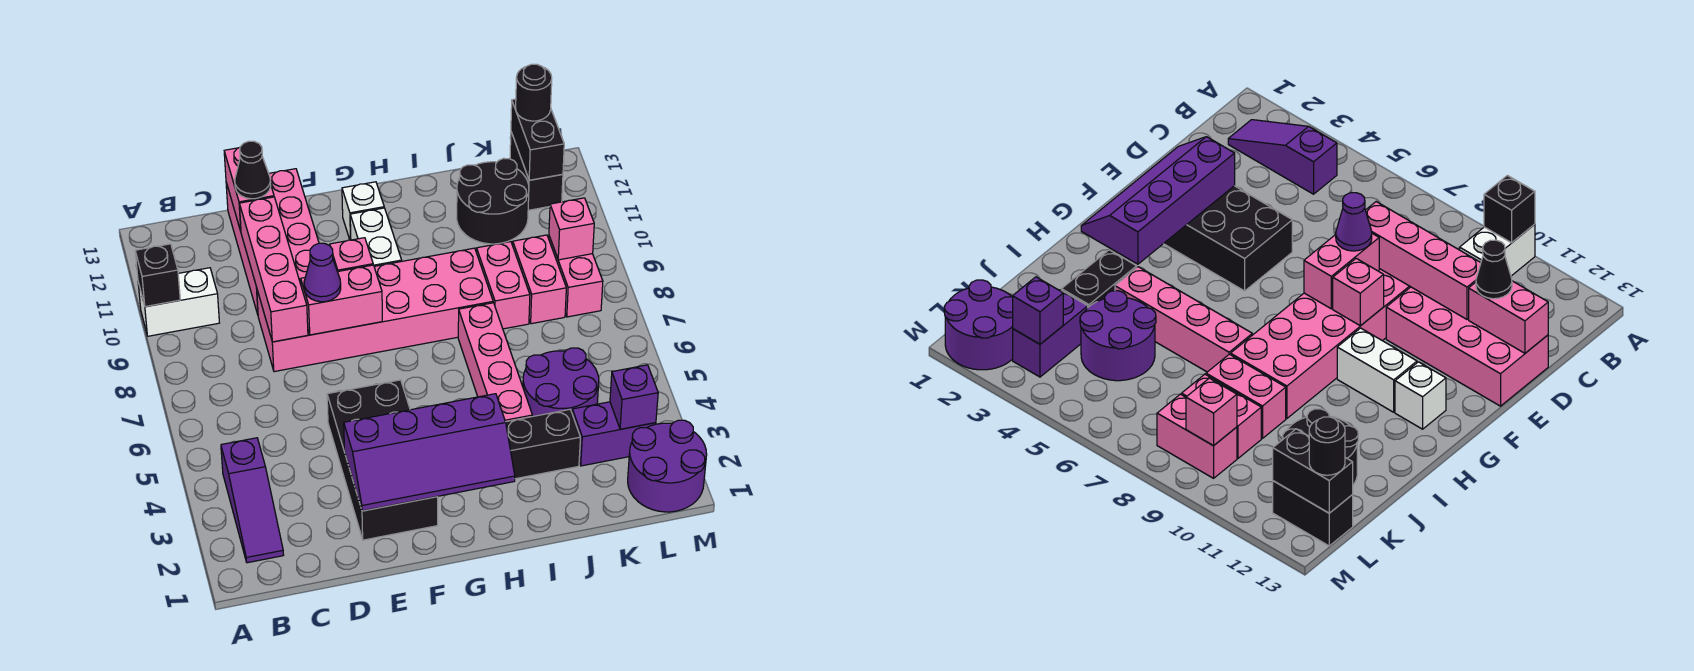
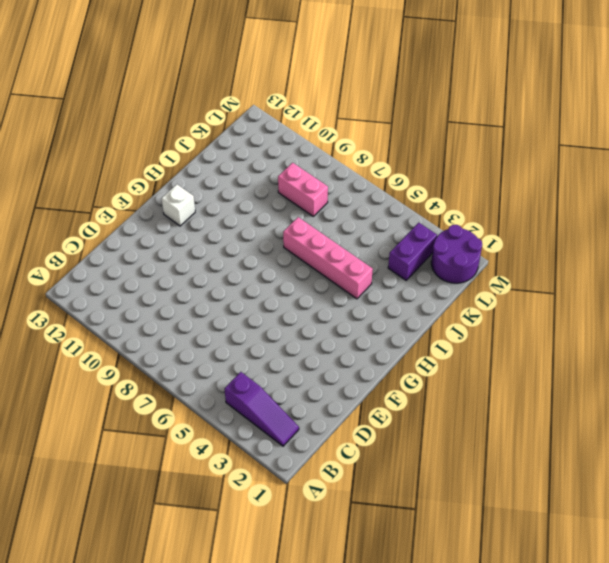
none -> white 1x2 brick [138,268,219,336]
none -> pink 2x6 brick [257,248,493,372]
none -> pink 2x4 brick [226,169,319,314]

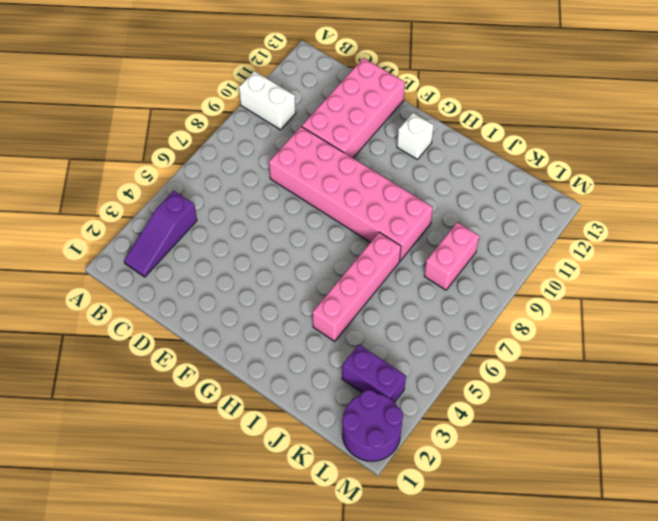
none -> black 2x4 brick [327,380,438,540]
none -> white 1x2 brick [350,208,402,266]
none -> black 1x2 brick [506,410,580,479]

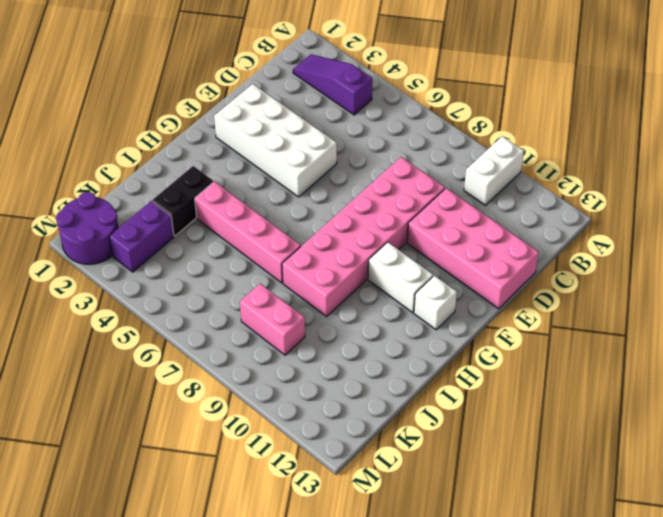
white 2x4 brick [214,84,337,197] -> black 2x4 brick [327,380,438,540]
none -> purple 2x2 round brick [523,348,599,417]
none -> pink 1x2 brick [477,242,530,329]
none -> black 2x2 round brick [457,158,529,244]

